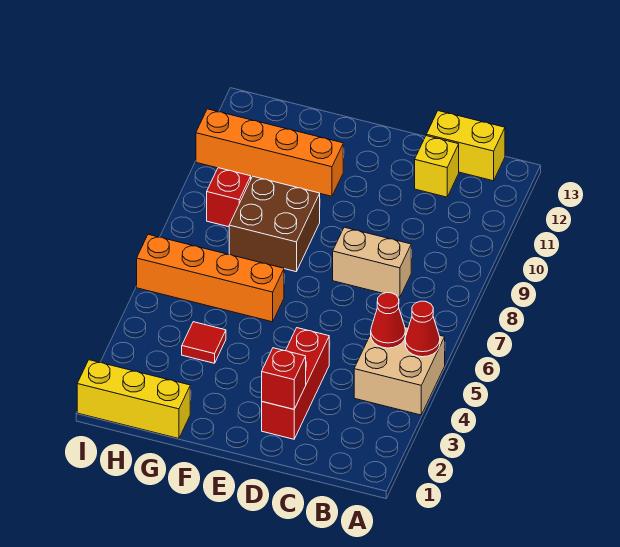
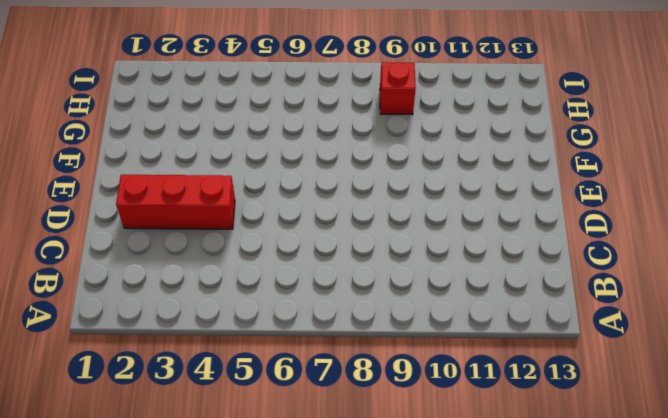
none -> tan 2x2 brick [354,327,445,415]
none -> yellow 1x2 brick [426,111,505,181]
none -> tan 1x2 brick [333,227,411,298]

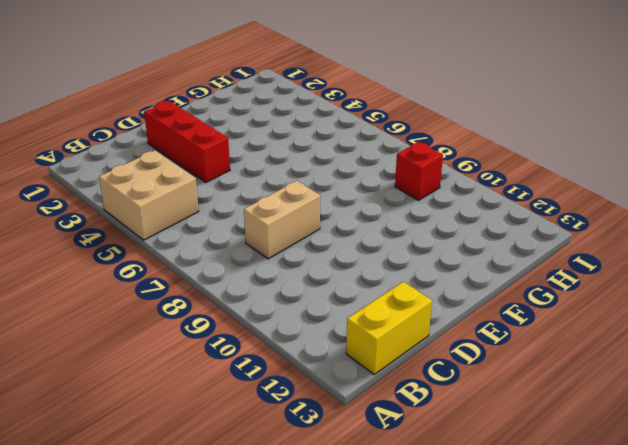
none -> yellow 1x1 brick [415,136,459,197]
none -> orange 1x4 brick [137,234,284,322]
none -> brown 2x2 brick [229,176,320,272]

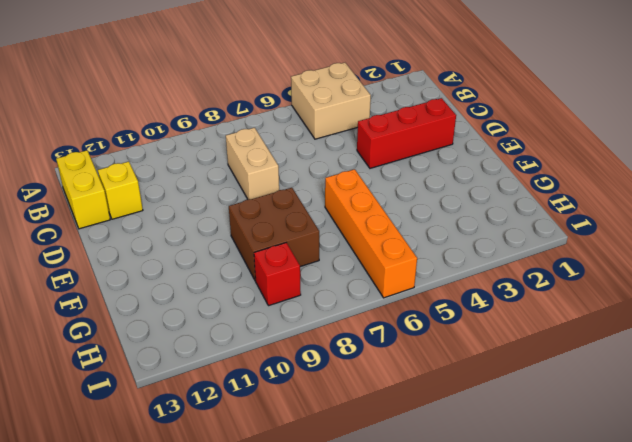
none -> orange 1x4 brick [196,109,343,196]
none -> yellow 1x3 brick [77,360,190,439]
none -> red 1x1 tile [182,322,226,363]

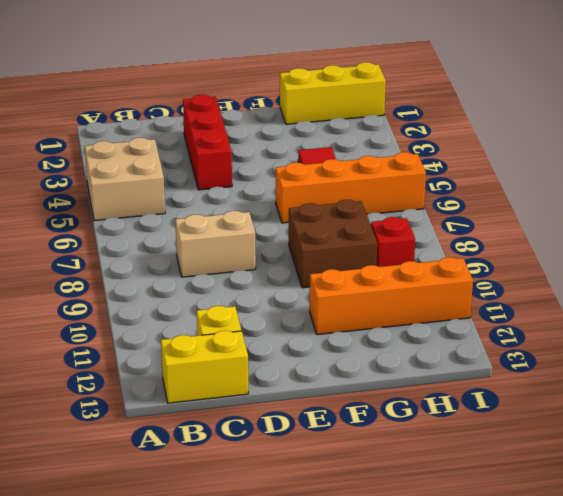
none -> red 1x1 cone [405,301,440,357]
none -> red 1x1 cone [371,293,405,348]
none -> red 1x1 brick [262,348,306,409]

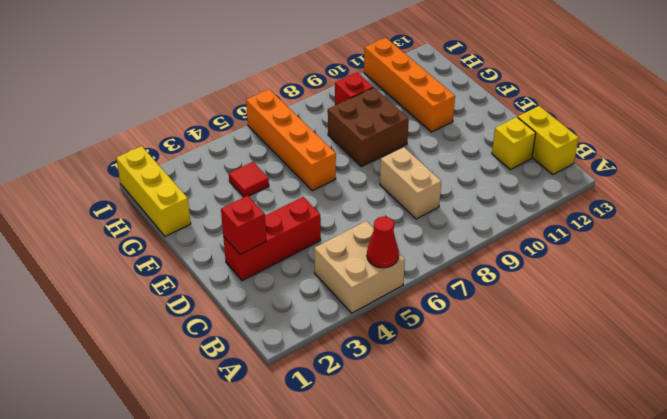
none -> red 1x1 cone [371,293,405,348]

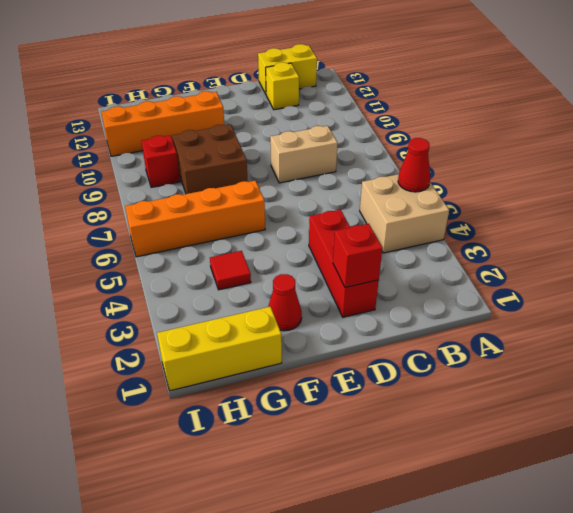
red 1x1 cone [268,274,302,331] -> red 1x1 cone moved to [371,293,405,348]

